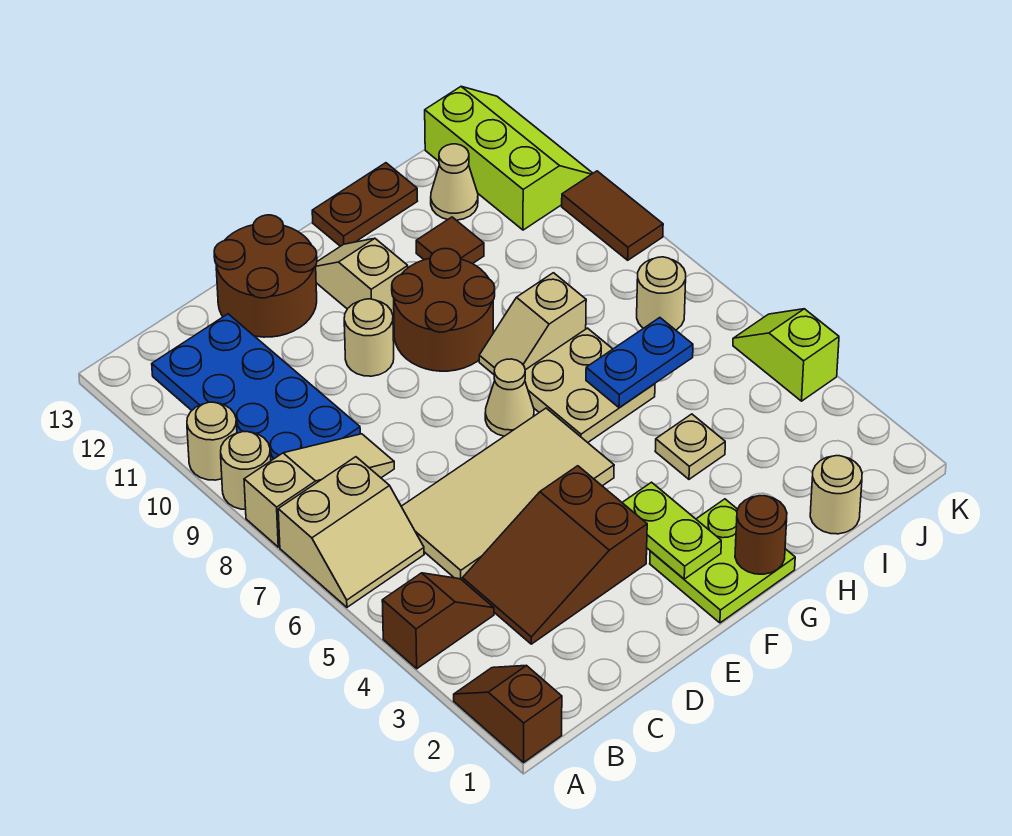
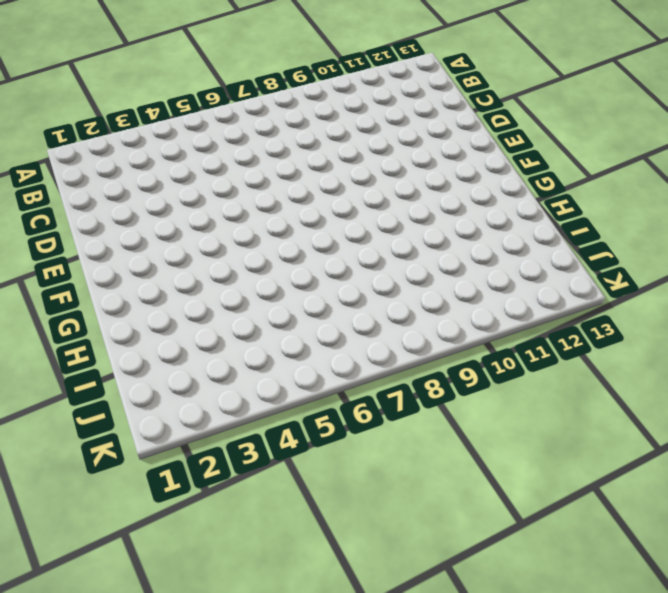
none -> brown 1x2 slope [454,666,562,762]
none -> brown 1x2 slope [382,573,494,669]
none -> tan 2x2 slope [278,457,424,607]

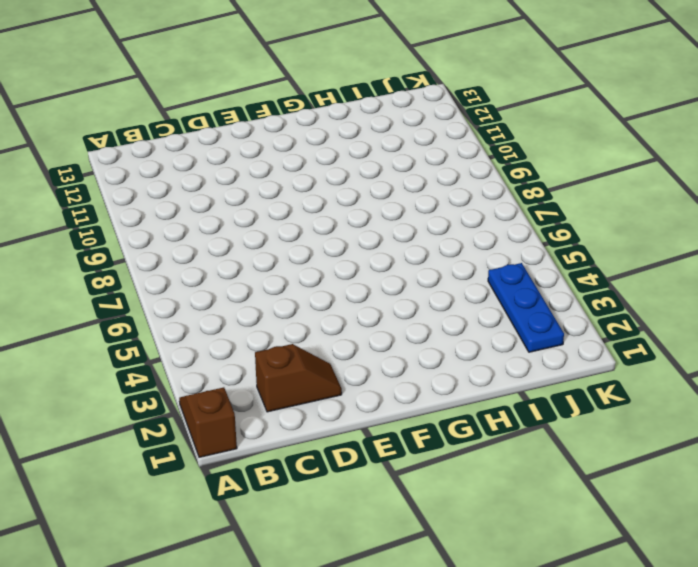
brown 1x2 slope [255,344,342,412] -> brown 1x2 slope moved to [382,573,494,669]
blue 1x3 plate [488,263,564,352] -> none
none -> tan 2x2 slope [278,457,424,607]
none -> tan 1x3 slope [244,434,394,547]
none -> tan 1x1 round brick [221,432,271,510]

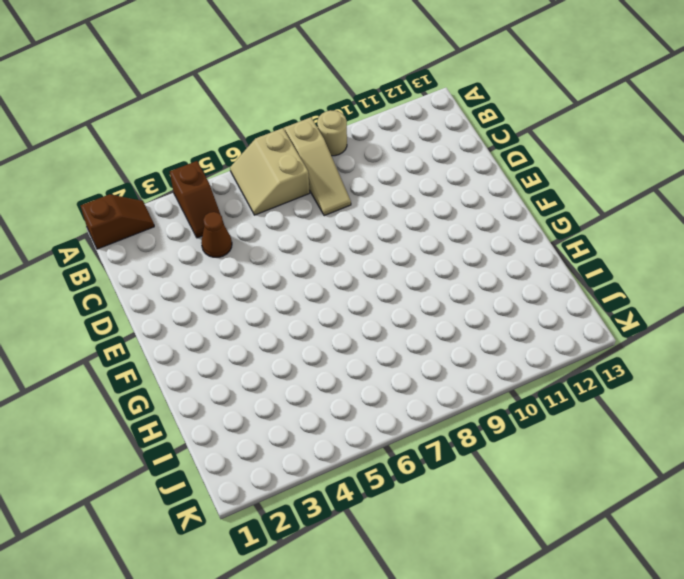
brown 1x1 cone [201,212,232,257] -> brown 2x3 slope [462,466,647,644]
none -> tan 1x1 round brick [187,402,237,480]
none -> blue 2x4 plate [152,314,360,461]
none -> tan 2x4 tile [401,408,614,581]

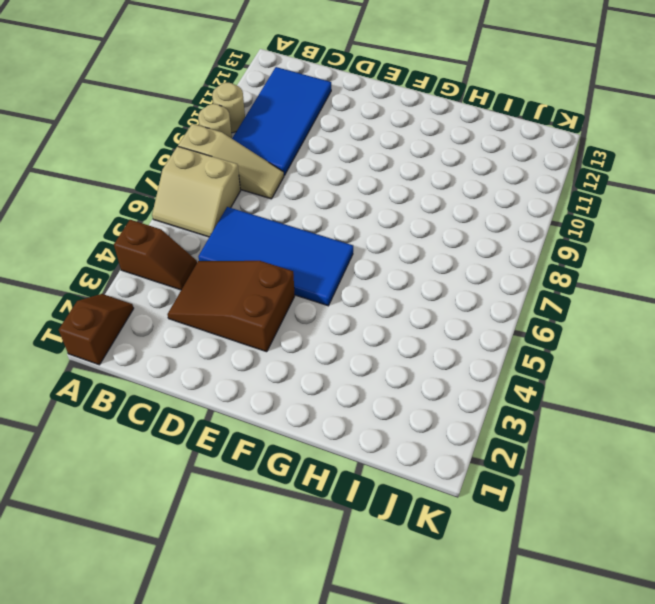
blue 2x4 tile [232,67,331,175] -> blue 2x4 plate [152,314,360,461]
blue 2x4 tile [198,207,353,306] -> tan 2x4 tile [401,408,614,581]
none -> brown 2x2 round brick [214,215,317,337]
none -> tan 1x1 round brick [344,299,394,376]
none -> lime 2x2 plate [650,499,795,623]

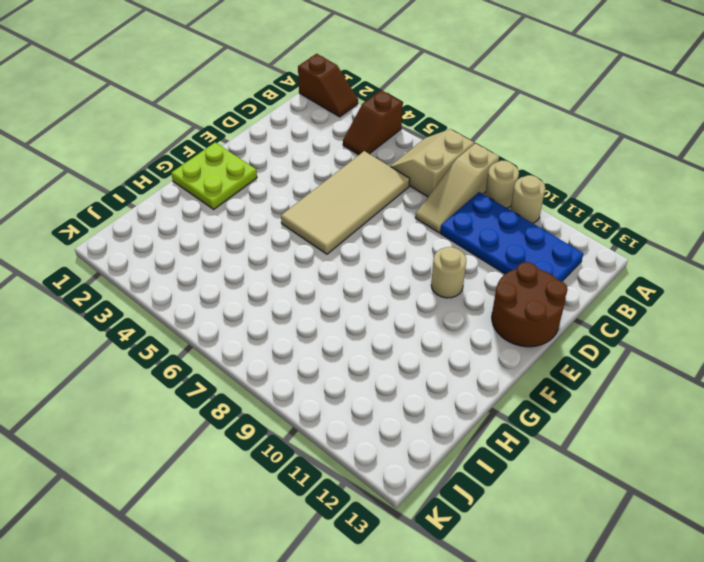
none -> brown 2x3 slope [462,466,647,644]
none -> tan 1x1 cone [485,359,534,436]
none -> brown 2x2 round brick [392,249,495,371]

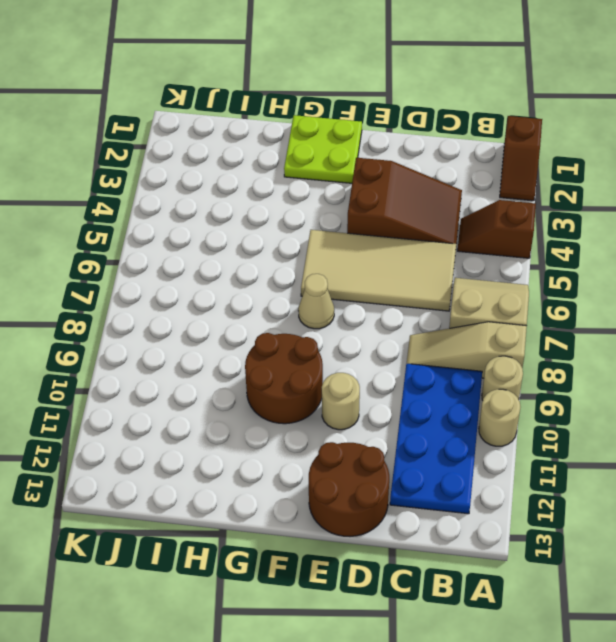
none -> tan 1x2 slope [316,238,408,316]
none -> tan 2x2 plate [525,328,655,443]
none -> tan 1x2 slope [479,273,586,374]

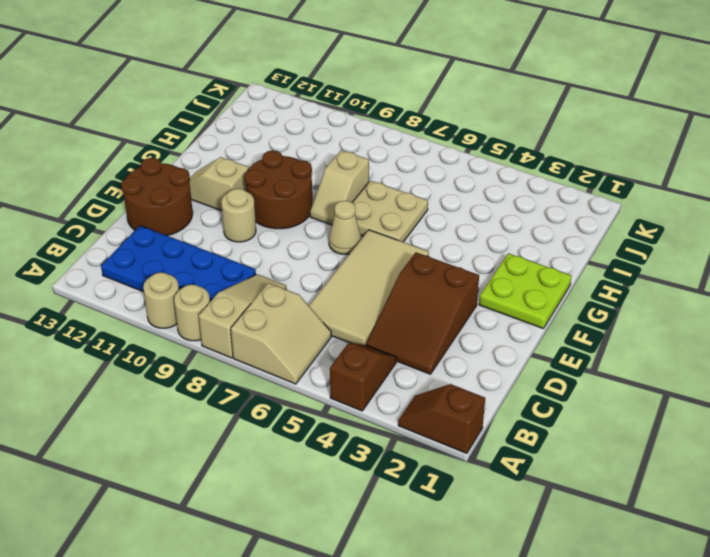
none -> brown 1x2 plate [312,163,417,246]
none -> tan 1x1 plate [655,414,725,479]
none -> brown 1x1 tile [416,217,484,264]

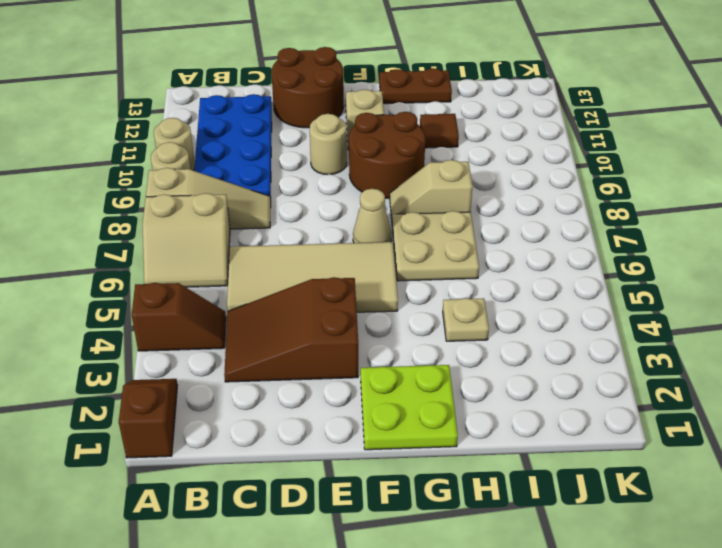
none -> tan 1x1 round brick [810,456,862,534]
none -> tan 1x1 cone [431,144,478,220]
none -> tan 1x1 round brick [637,257,686,330]

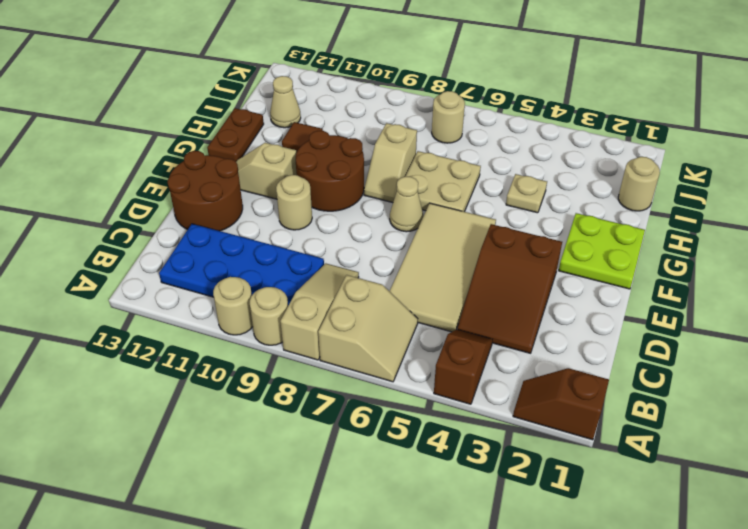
none -> lime 2x3 slope [425,87,593,230]
none -> lime 1x2 slope [733,309,839,401]
none -> brown 1x2 tile [562,171,663,260]

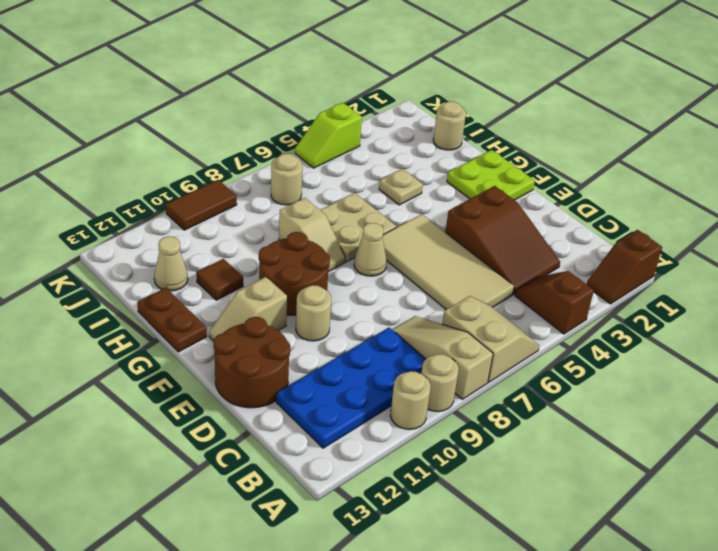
none -> lime 2x3 slope [425,87,593,230]
none -> lime 1x2 plate [622,482,721,579]
none -> brown 1x1 round brick [735,496,787,574]

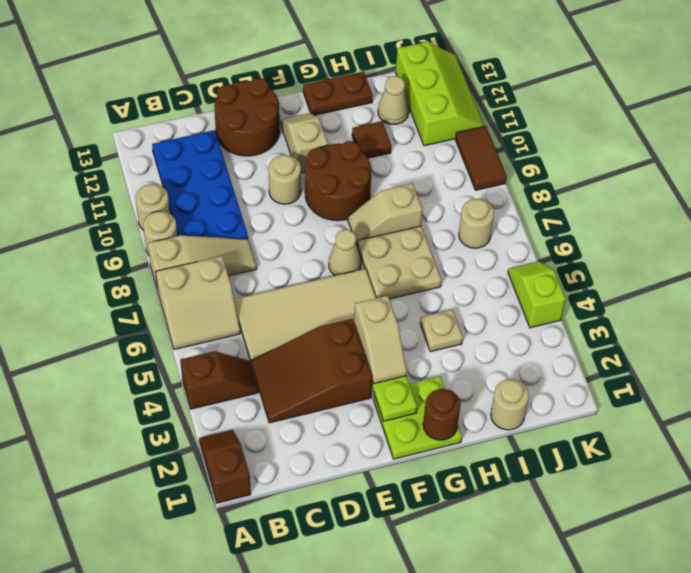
tan 1x2 slope [354,296,407,384] -> none
none -> blue 1x2 plate [586,318,693,408]

